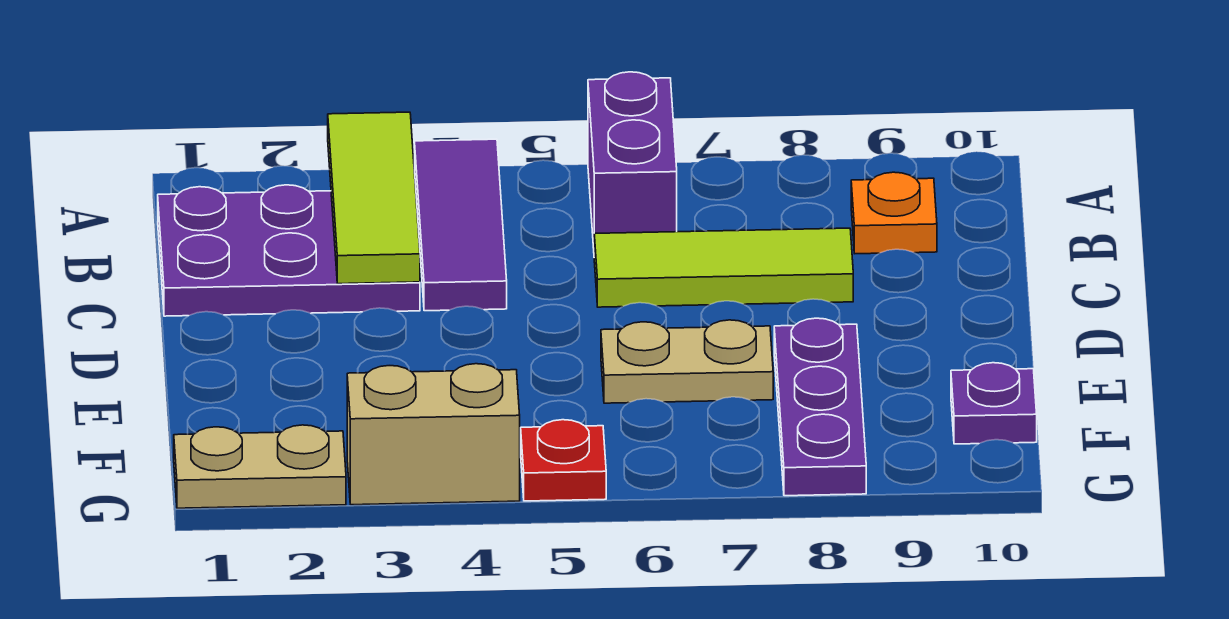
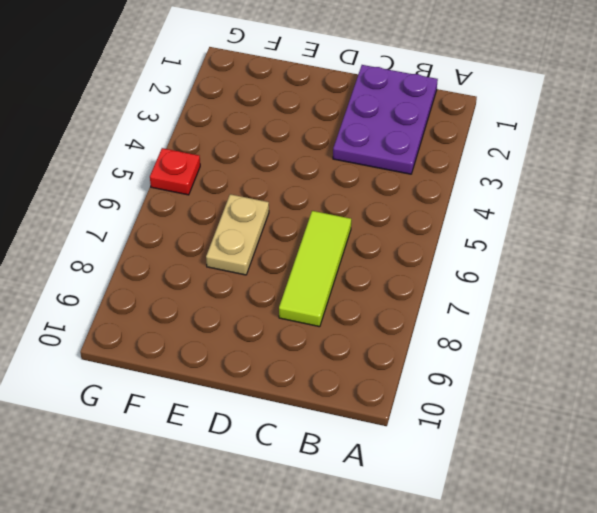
none -> purple 1x3 tile [415,139,507,311]
none -> purple 1x2 brick [588,72,677,248]
none -> orange 1x1 plate [851,172,937,254]

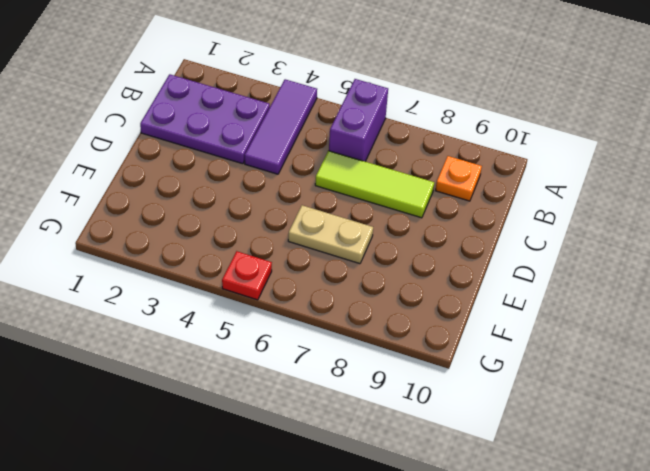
none -> purple 1x3 plate [774,318,866,496]
none -> purple 1x1 plate [951,363,1037,444]
none -> tan 1x2 plate [174,425,346,508]

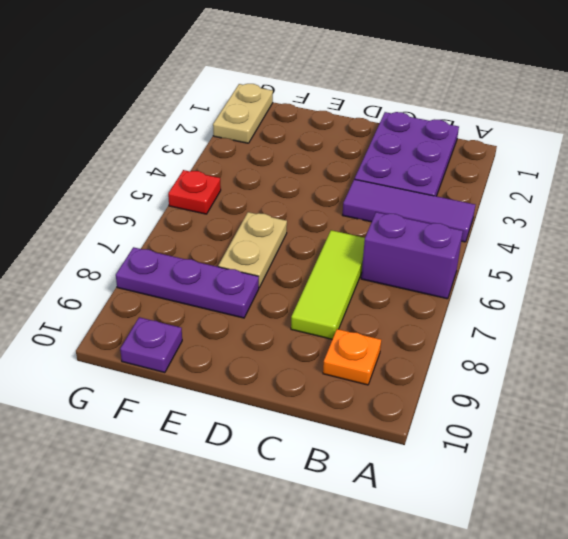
none -> tan 1x2 brick [347,364,520,505]
none -> lime 1x3 tile [328,112,420,284]

